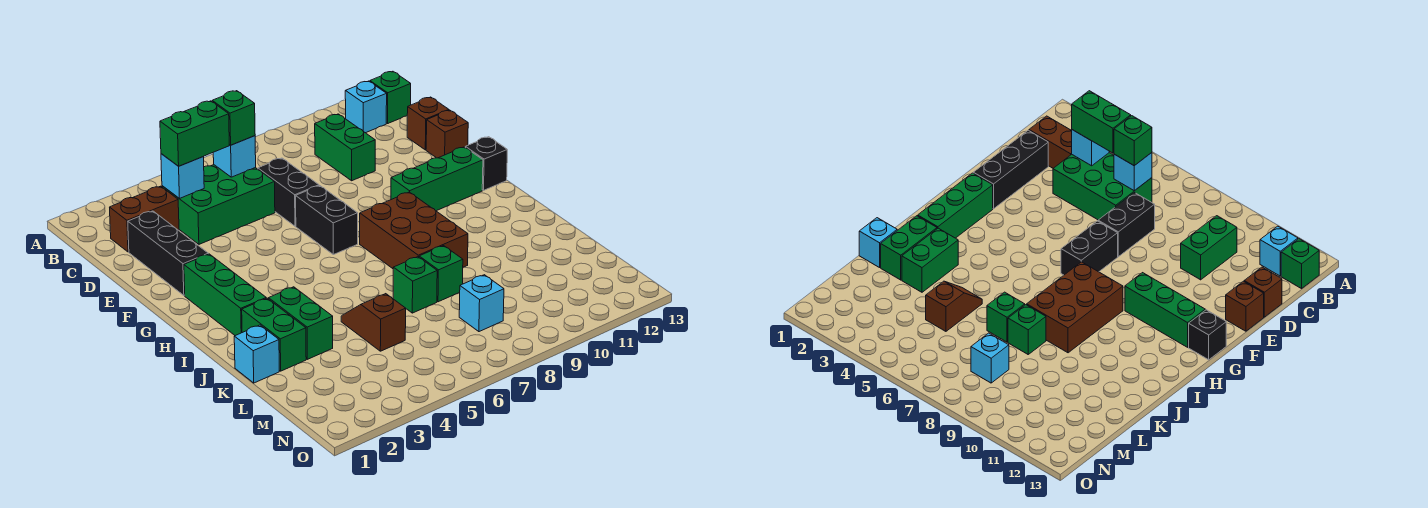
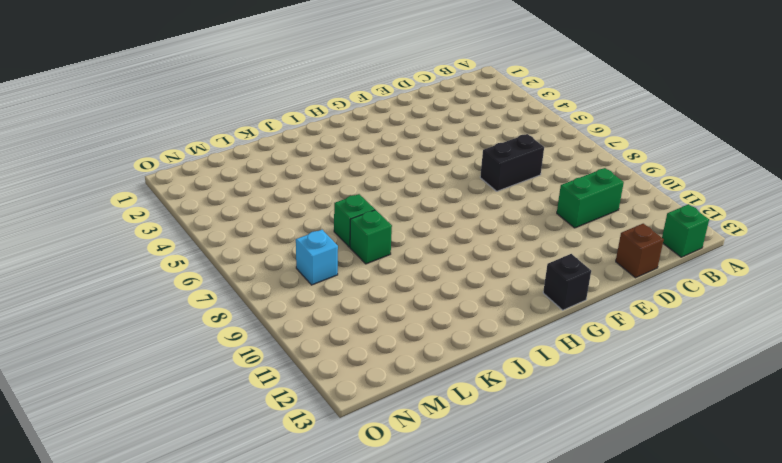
none -> cyan 1x1 brick [345,81,387,133]
none -> brown 1x2 brick [110,186,179,252]
none -> green 2x3 brick [162,165,275,244]

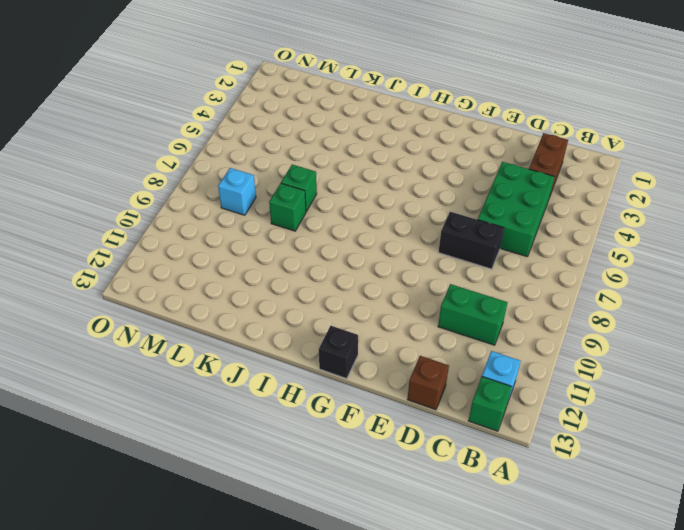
none -> black 1x3 brick [128,211,208,295]
none -> brown 1x1 brick [426,110,468,158]
none -> black 1x2 brick [296,186,358,255]

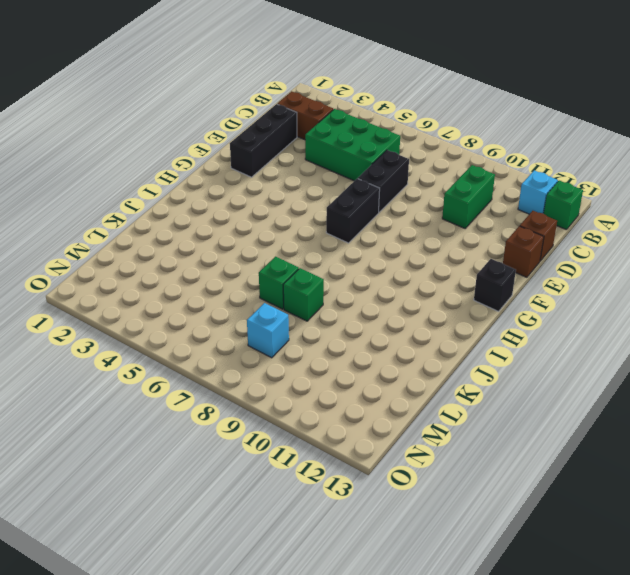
none -> green 1x3 brick [184,254,266,336]
none -> green 1x3 brick [391,147,483,211]
none -> brown 2x3 brick [360,192,468,269]

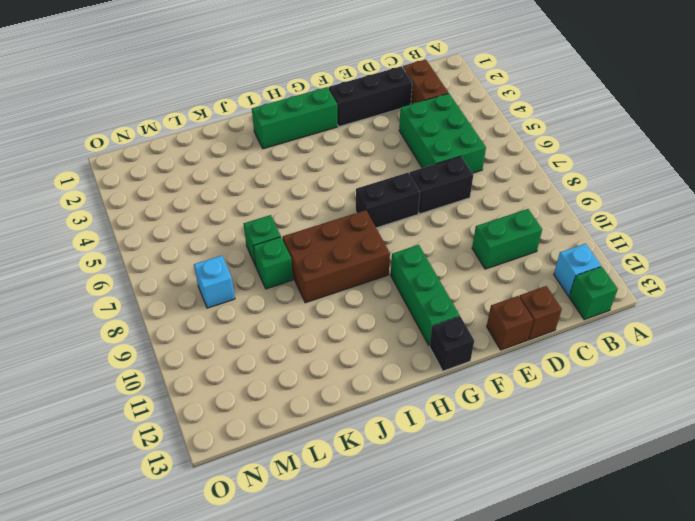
none -> green 1x2 brick [242,298,306,371]
none -> green 1x2 brick [269,287,333,359]
none -> cyan 1x1 brick [234,325,279,383]

